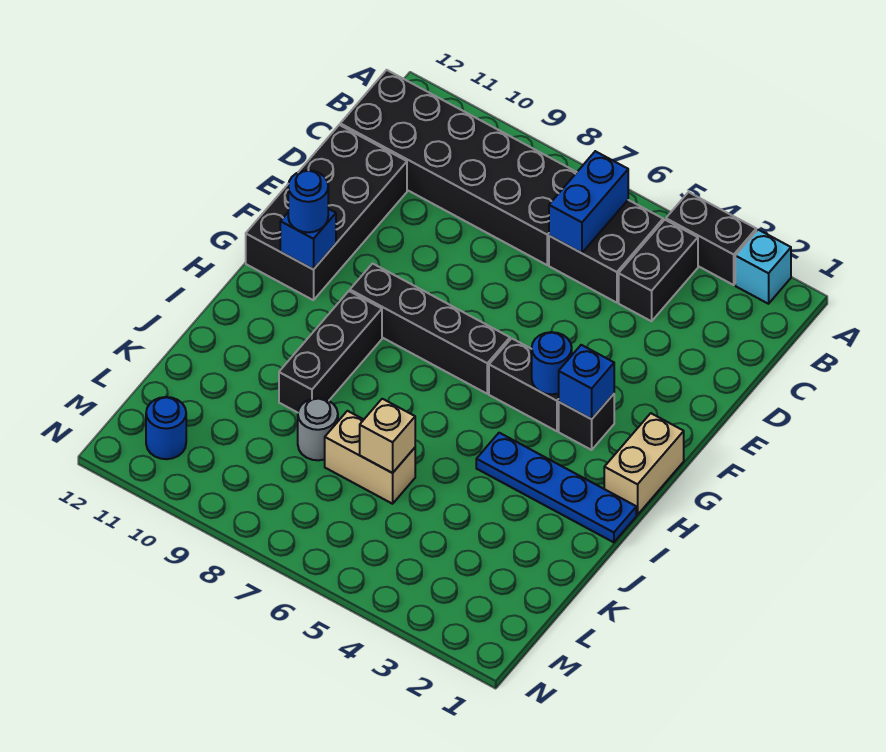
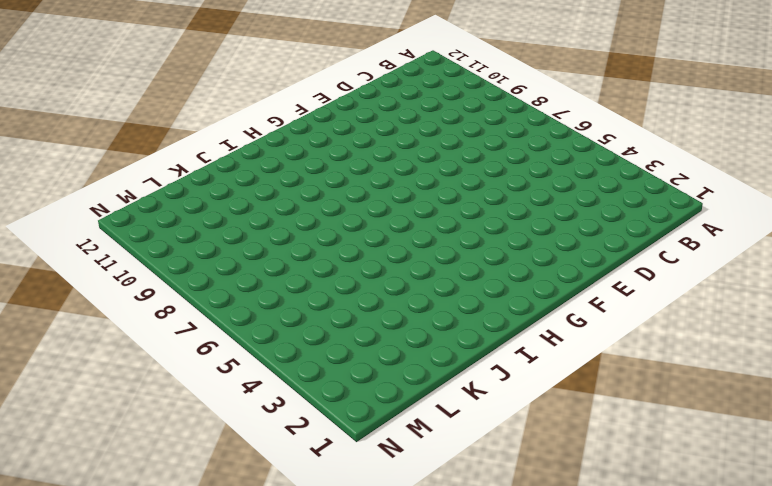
none -> cyan 1x1 brick [735,230,791,304]
none -> black 1x2 brick [666,192,756,285]
none -> black 1x2 brick [619,220,698,321]

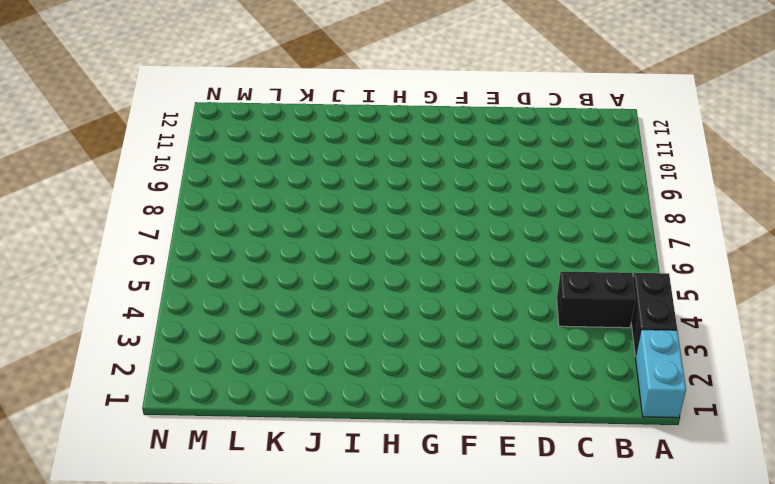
cyan 1x2 brick [636,330,686,418] -> cyan 1x1 brick [735,230,791,304]
none -> black 2x2 brick [549,200,663,303]
none -> black 2x6 brick [340,70,577,265]
none -> black 2x4 brick [246,125,407,300]

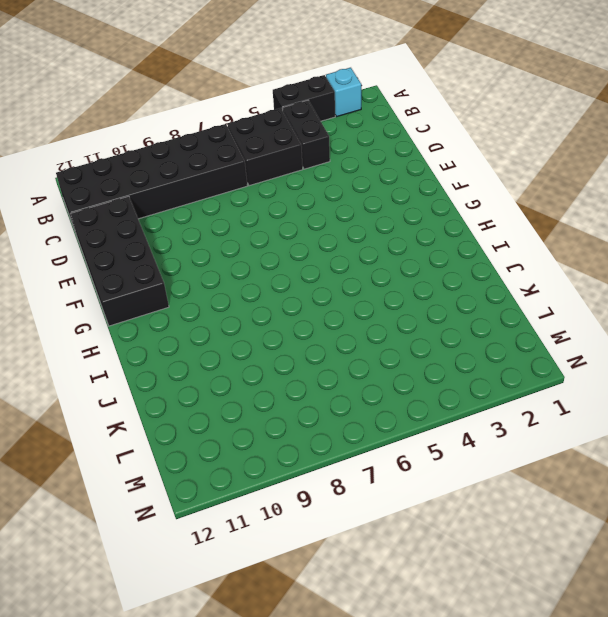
none -> tan 1x2 brick [604,413,684,515]
none -> black 1x1 brick [559,394,614,450]
none -> black 1x2 brick [489,338,559,431]

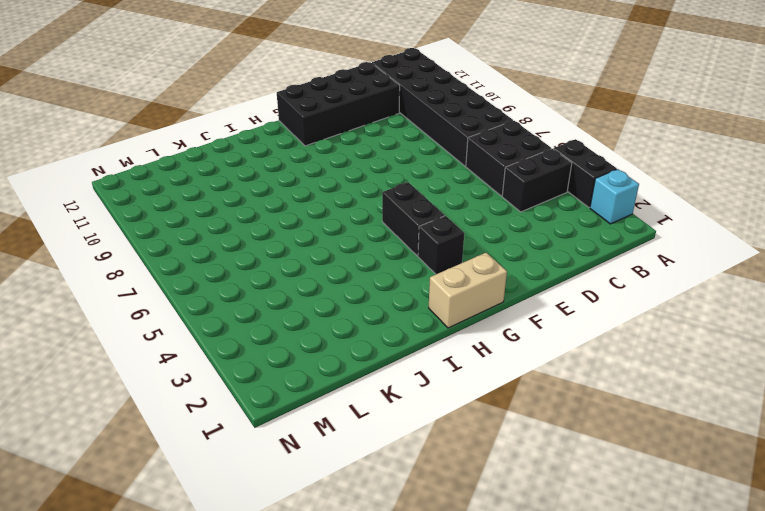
none -> black 1x4 brick [350,264,510,394]
none -> black 1x3 brick [279,291,382,413]
none -> blue 1x4 plate [476,433,636,542]

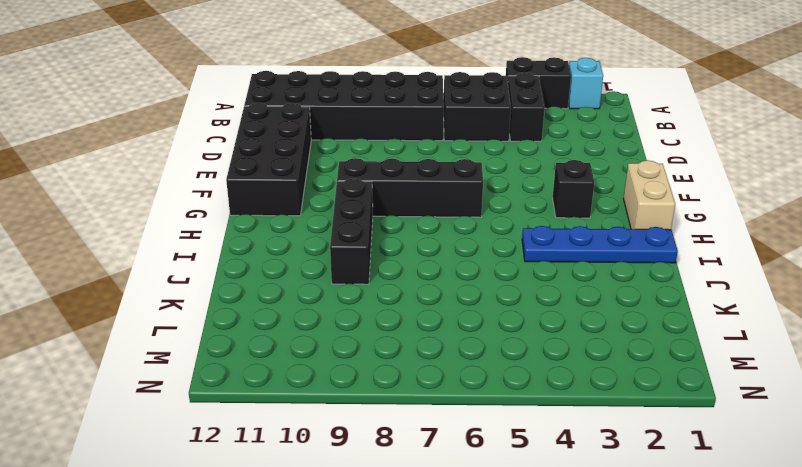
none -> black 1x2 brick [489,338,559,431]
none -> tan 1x2 brick [325,411,415,504]
none -> grey 1x1 round brick [298,398,338,460]

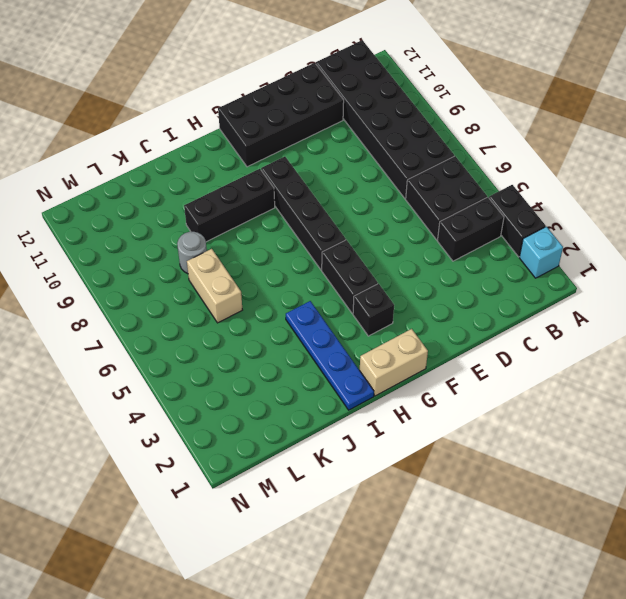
none -> blue 1x1 round brick [146,397,186,459]
none -> blue 1x2 brick [549,151,628,253]
none -> blue 1x1 brick [559,345,614,419]

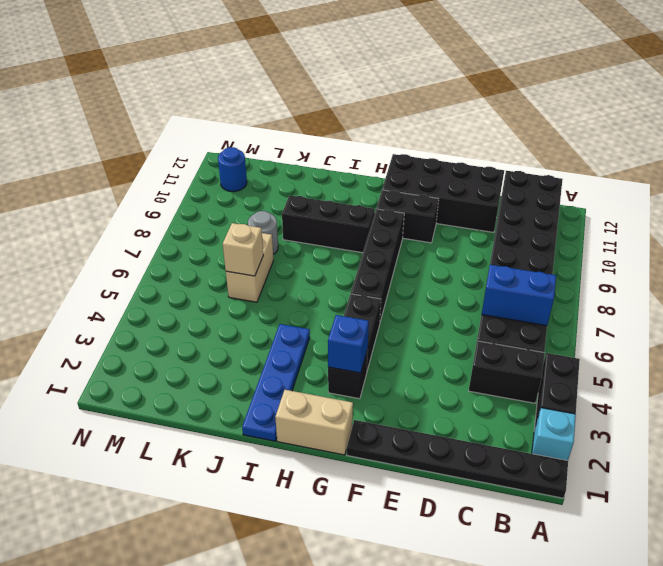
black 1x6 plate [347,420,568,498] -> none
black 1x2 brick [376,190,439,243] -> none
none -> blue 1x1 round brick [532,332,572,394]
none -> blue 1x1 brick [280,209,336,270]
none -> blue 1x1 round brick [288,170,328,232]

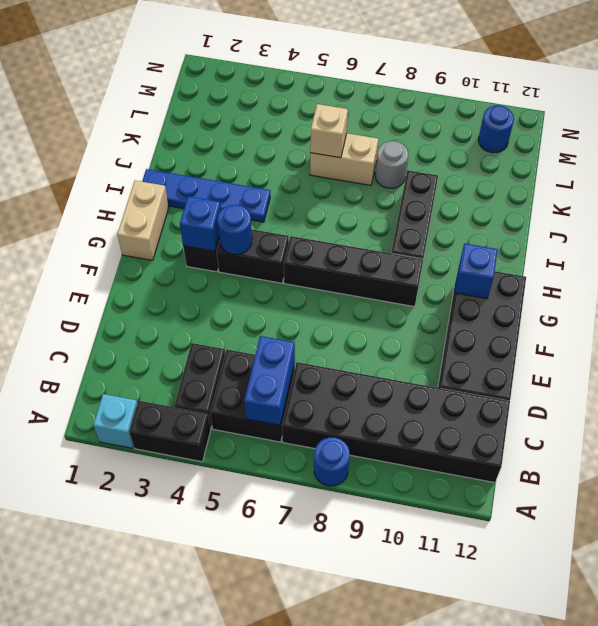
blue 1x1 round brick [314,437,350,486] -> blue 1x1 round brick moved to [288,170,328,232]

